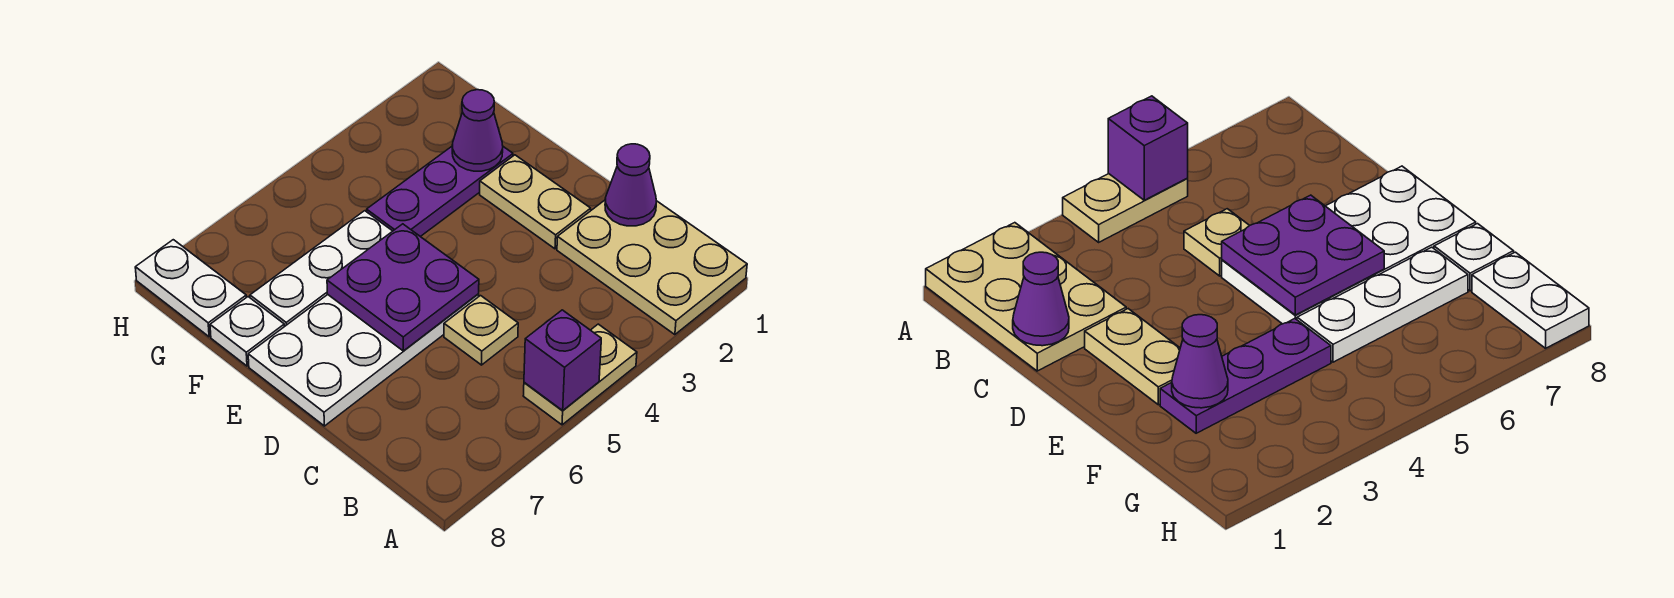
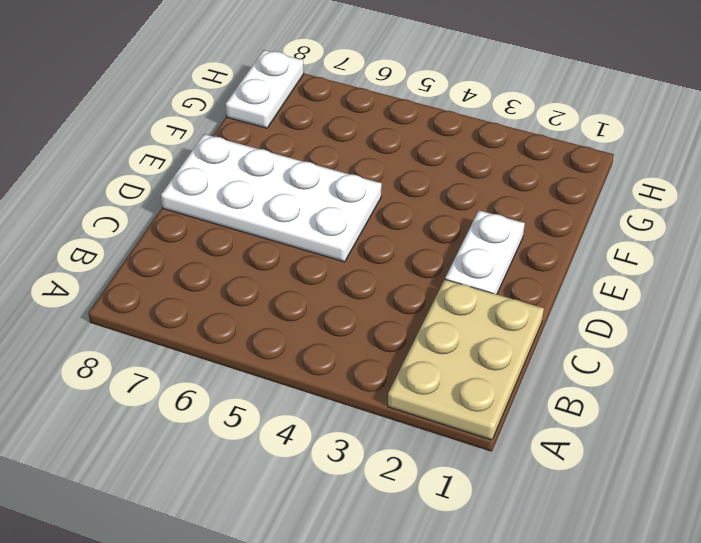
white 1x2 plate [445,210,525,294] -> tan 1x2 plate [480,155,591,249]
none -> tan 1x2 plate [523,324,637,425]
none -> tan 1x1 plate [444,296,518,365]
none -> purple 1x3 plate [367,147,513,237]

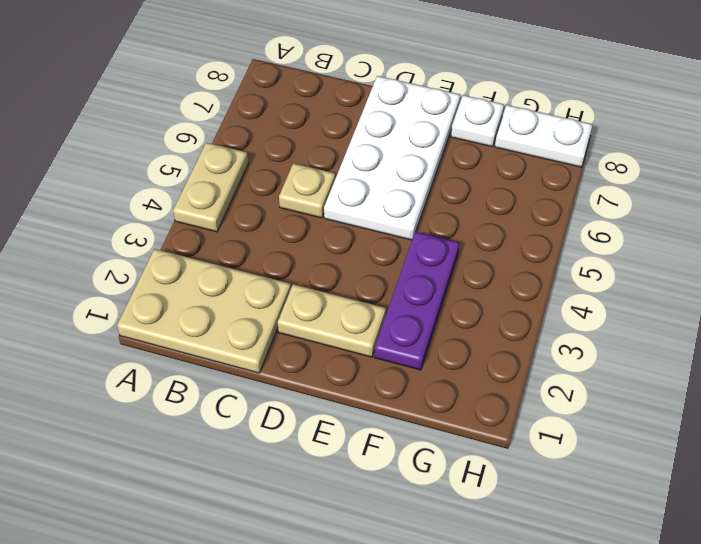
none -> white 1x3 plate [250,211,392,327]
none -> purple 1x1 brick [524,310,601,410]
none -> purple 1x1 cone [605,144,656,226]

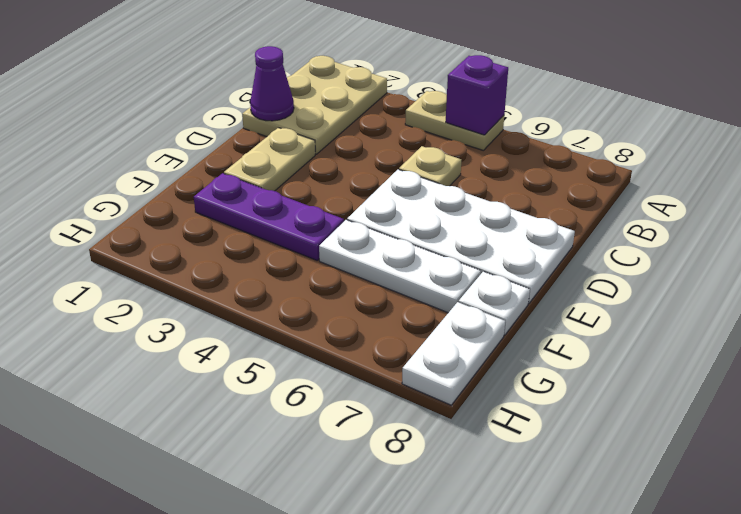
none -> purple 2x2 plate [327,224,479,351]
none -> purple 1x1 cone [452,90,503,171]

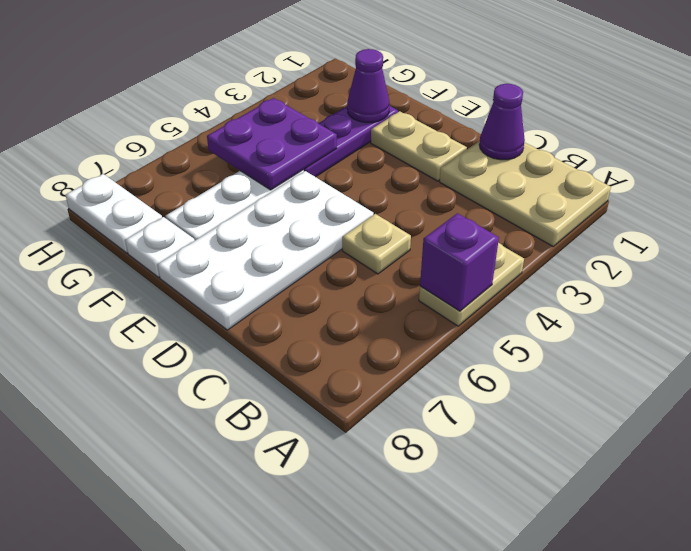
purple 2x2 plate [207,98,337,190] -> purple 2x2 plate moved to [327,224,479,351]

